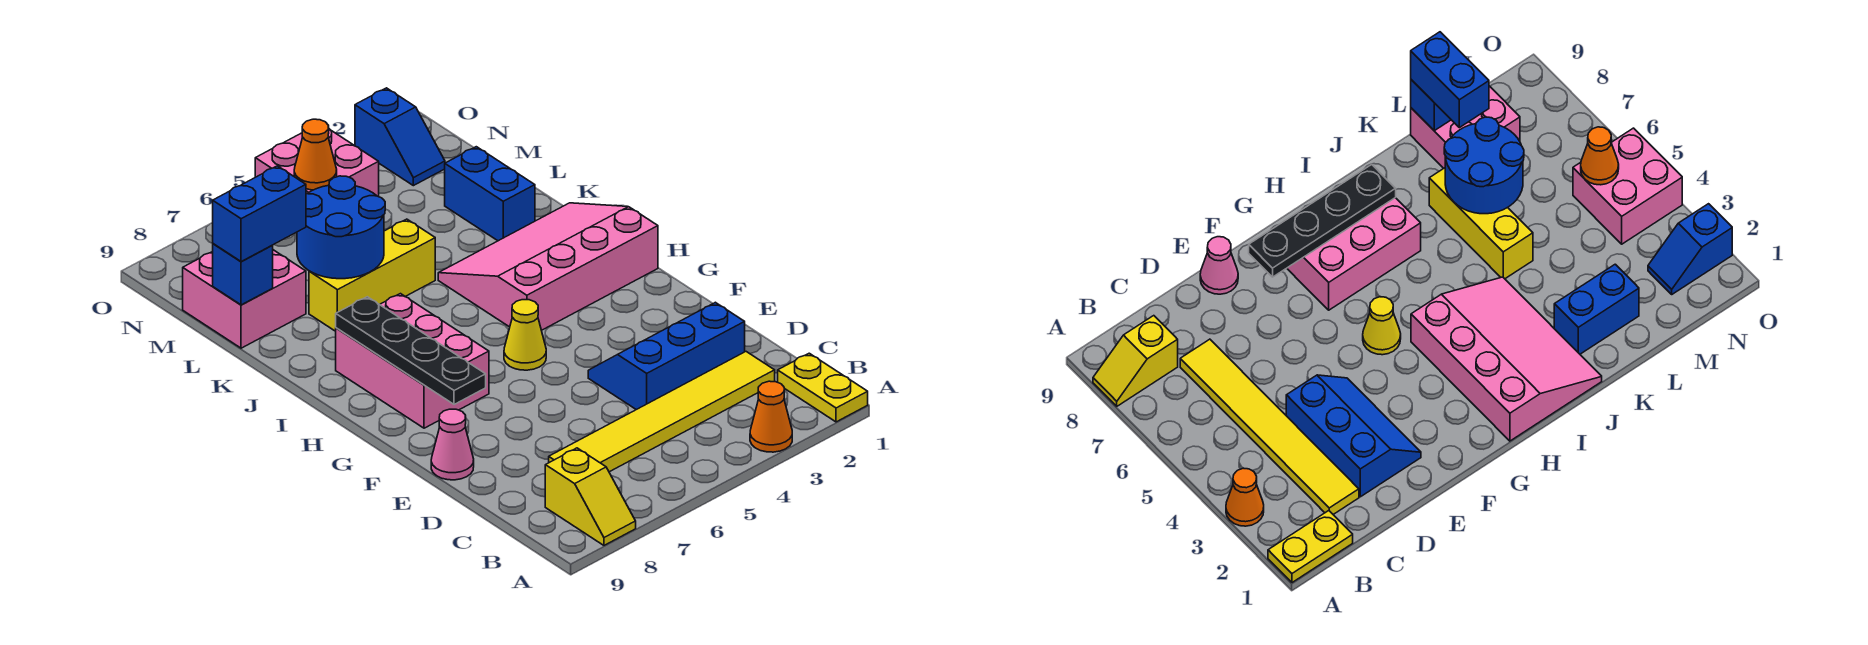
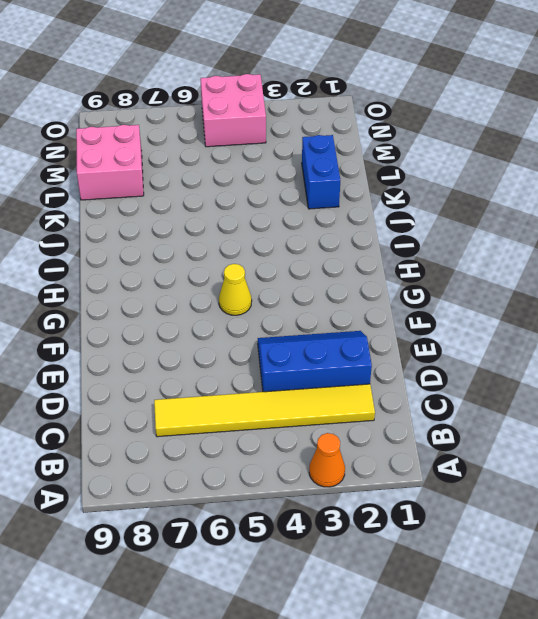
none -> yellow 1x2 plate [778,353,868,422]
none -> yellow 1x2 slope [545,448,636,545]
none -> pink 1x1 cone [431,409,474,480]

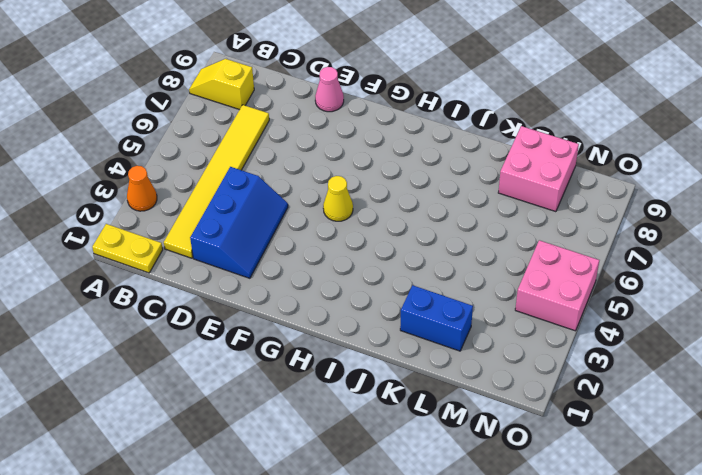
none -> pink 2x3 brick [336,294,489,428]
none -> pink 3x4 slope [438,203,658,330]
none -> yellow 1x3 brick [309,219,435,331]

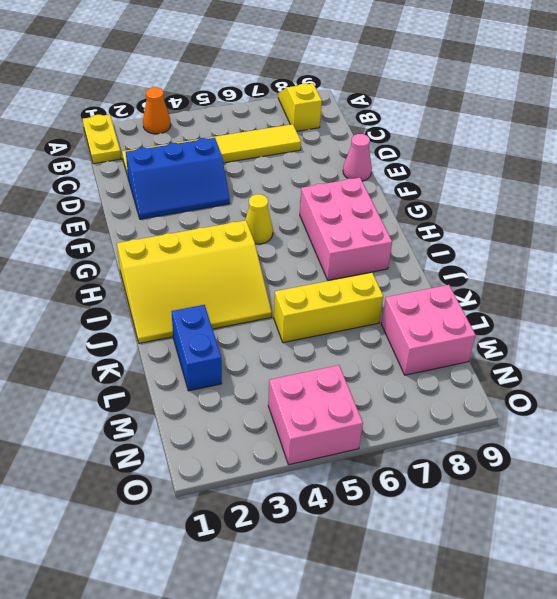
yellow 3x4 slope [117,220,272,343] -> pink 3x4 slope [438,203,658,330]
none -> blue 1x2 slope [355,88,445,186]
none -> black 1x4 plate [336,297,486,404]
none -> blue 2x2 round brick [297,176,385,279]

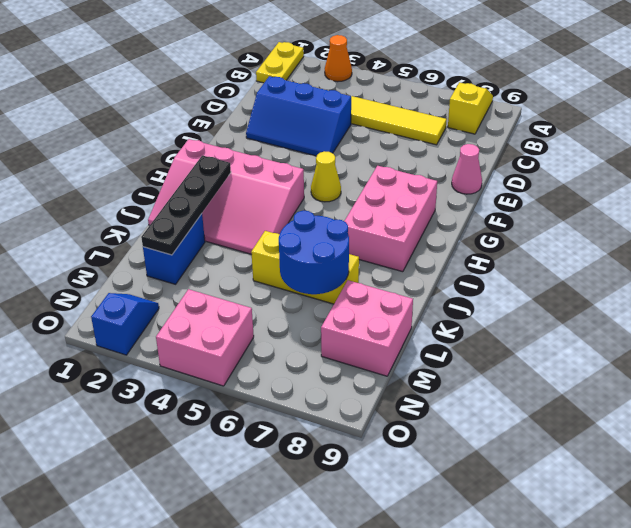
black 1x4 plate [141,155,231,255] -> black 1x4 plate moved to [336,297,486,404]
none -> blue 1x1 brick [213,244,273,305]
none -> orange 1x1 cone [294,119,337,190]
none -> blue 1x2 brick [213,166,306,262]

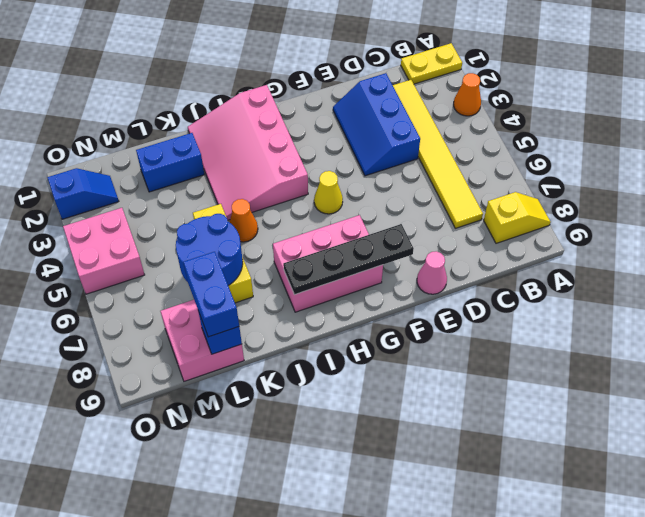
orange 1x1 cone [230,199,258,242] -> orange 1x1 cone moved to [294,119,337,190]

